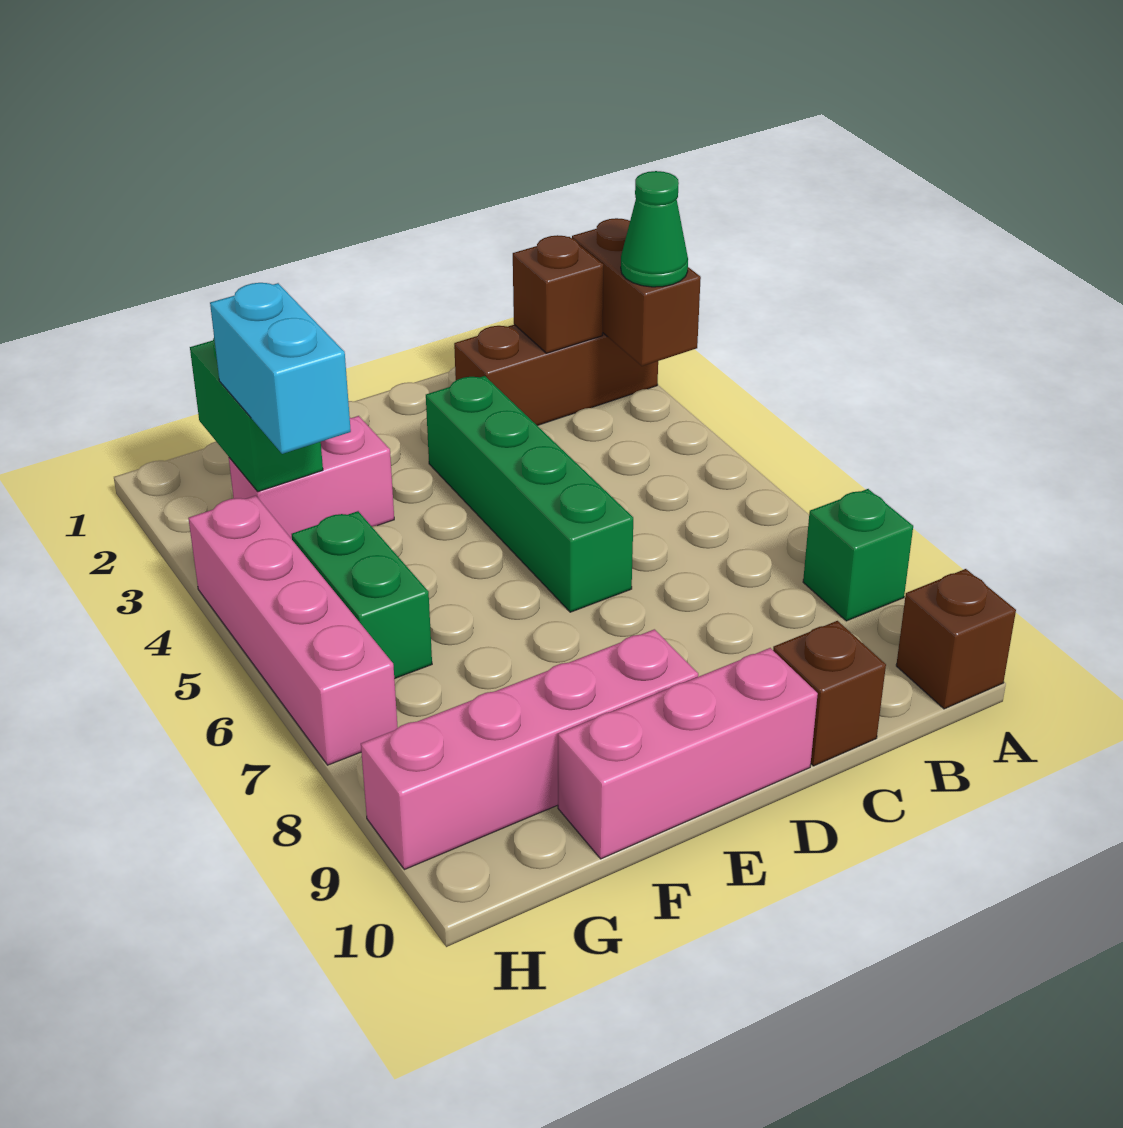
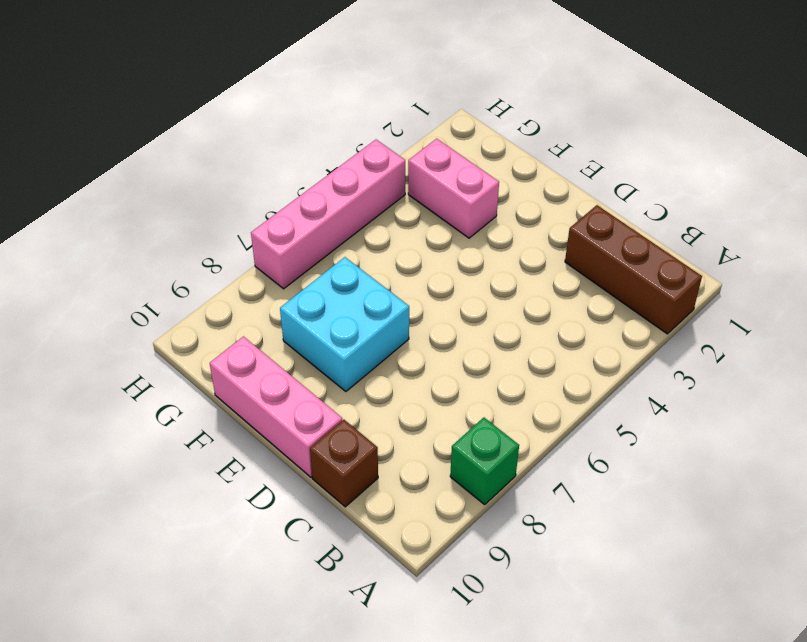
cyan 2x2 brick [280,257,409,392] -> none
none -> brown 1x1 brick [896,569,1016,709]
none -> green 1x4 brick [426,376,633,612]
none -> pink 1x4 brick [361,629,698,870]

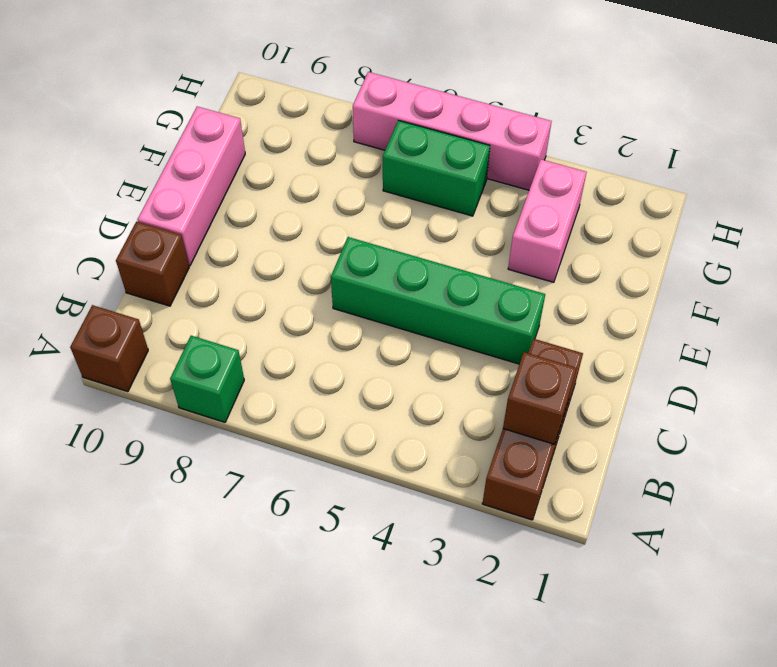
none -> pink 1x4 brick [361,629,698,870]
none -> brown 1x2 brick [572,218,701,366]
none -> green 1x2 brick [190,338,323,492]

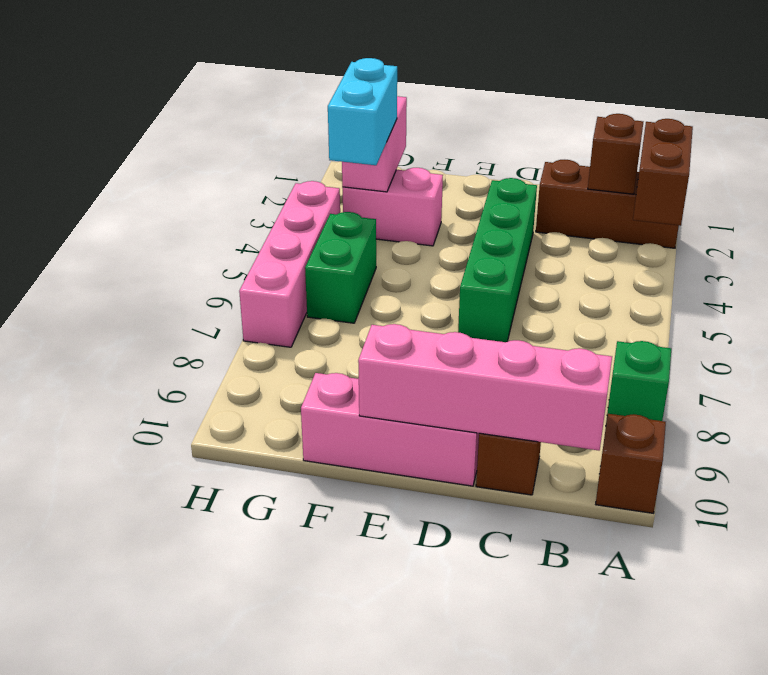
pink 1x4 brick [358,324,612,450] -> pink 1x4 brick moved to [361,629,698,870]
pink 1x2 brick [342,96,407,192] -> green 1x2 brick [190,338,323,492]
none -> green 1x1 cone [621,171,688,287]

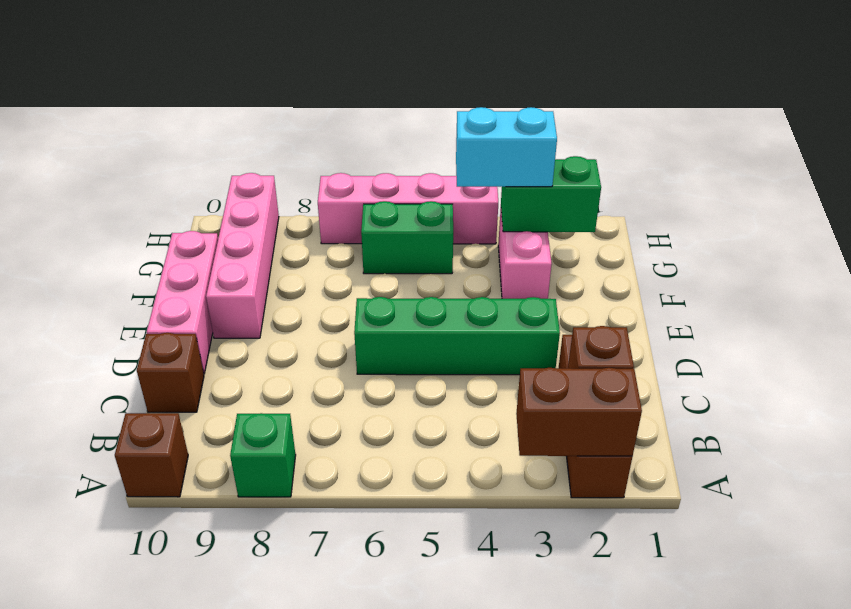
none -> green 1x1 cone [621,171,688,287]

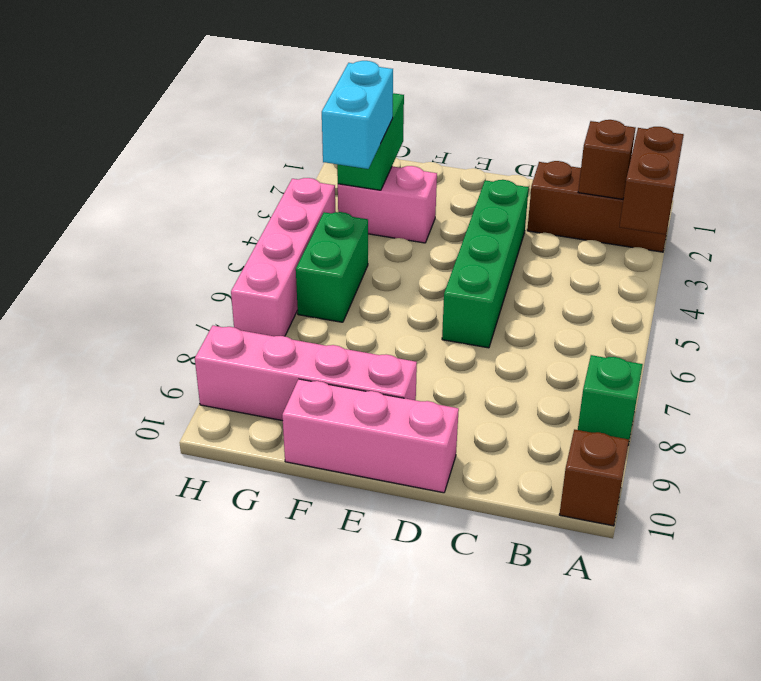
none -> brown 1x1 brick [773,621,886,766]
none -> green 1x1 cone [621,171,688,287]

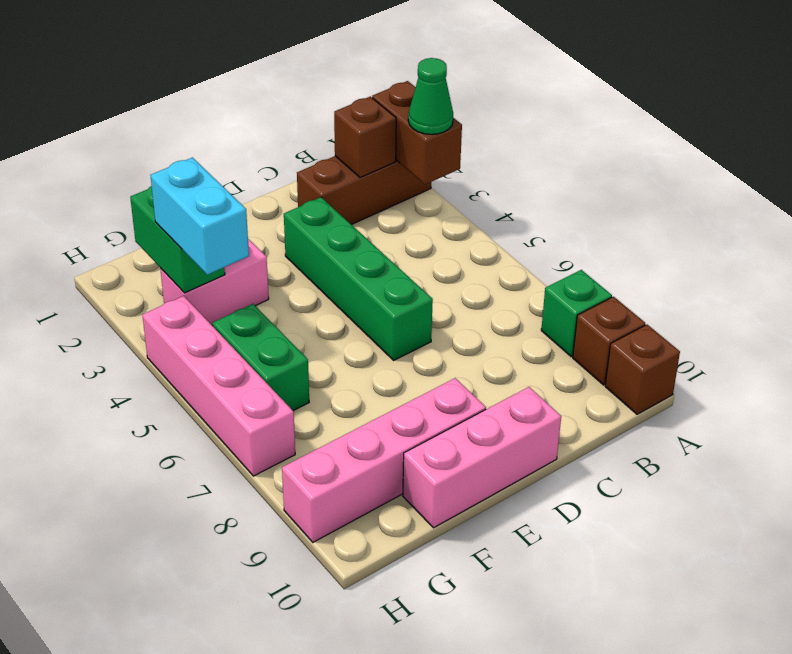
brown 1x1 brick [573,297,645,385] -> brown 1x1 brick moved to [773,621,886,766]

